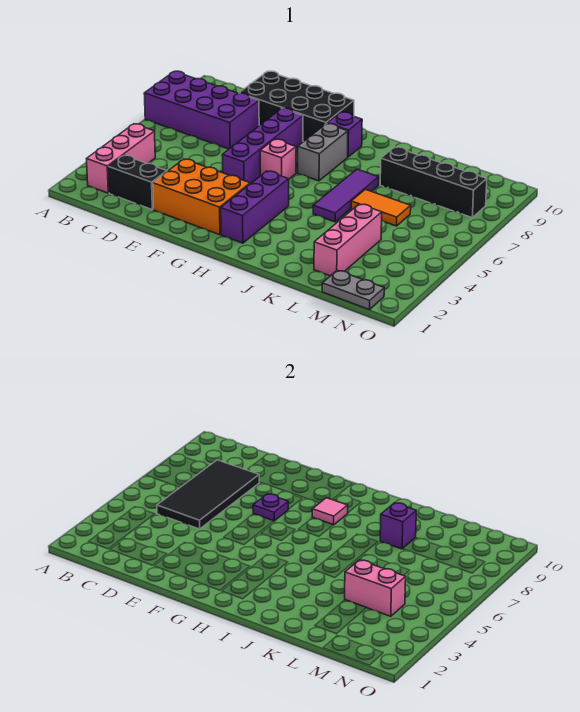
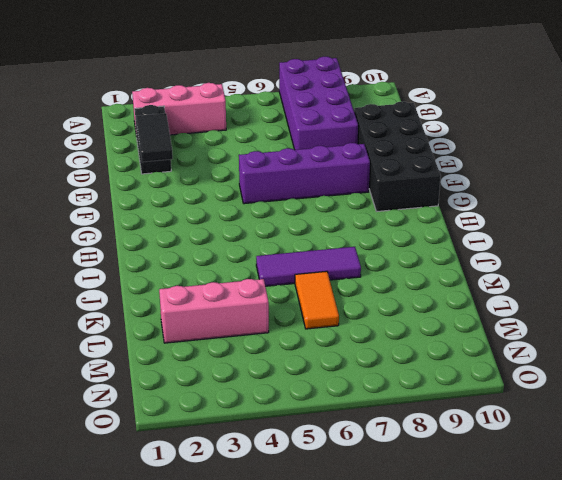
black 1x2 tile [136,113,173,162] -> none
none -> orange 2x3 brick [153,159,250,235]
none -> pink 1x1 brick [260,139,296,180]
none -> purple 1x3 brick [221,171,289,243]

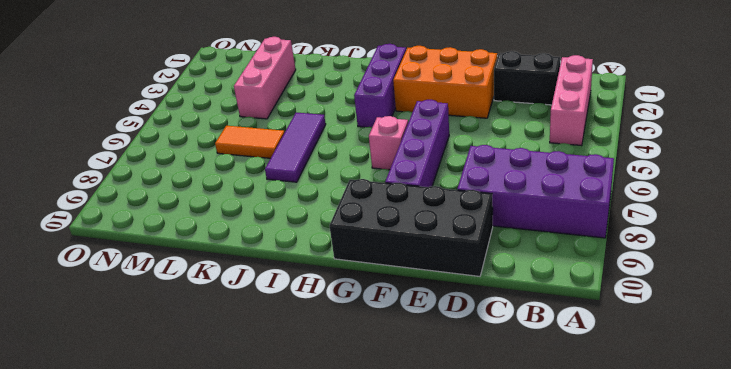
none -> grey 1x2 brick [298,124,348,181]
none -> purple 1x1 brick [327,112,362,157]
none -> black 1x4 brick [380,147,487,217]

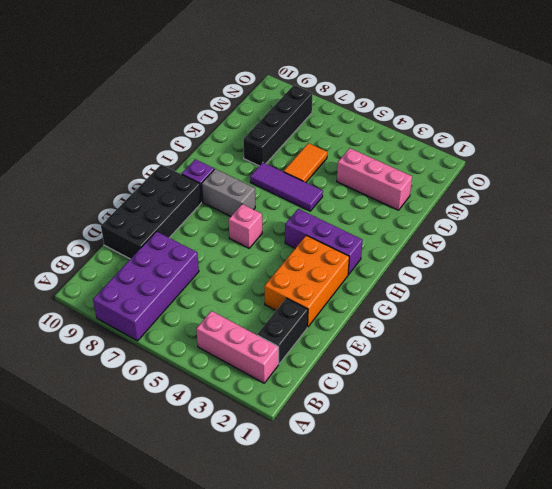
none -> purple 1x4 brick [222,108,303,184]
none -> grey 1x2 plate [322,270,384,310]
none -> black 2x4 tile [157,460,259,529]

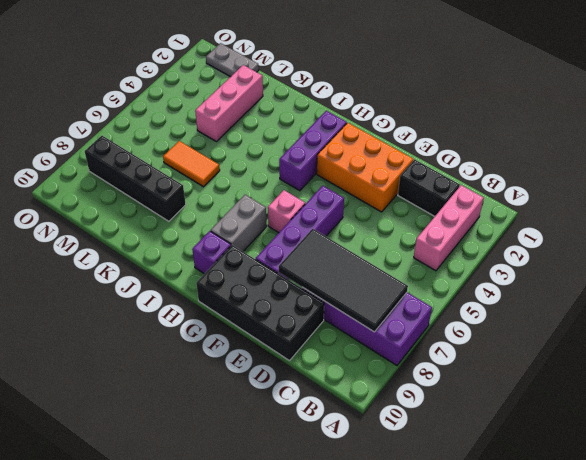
black 2x4 tile [279,229,408,332] -> black 2x4 tile turned to [157,460,259,529]
none -> purple 1x3 tile [313,169,379,222]
none -> purple 1x1 plate [253,494,288,521]
none -> pink 1x1 tile [312,498,348,525]

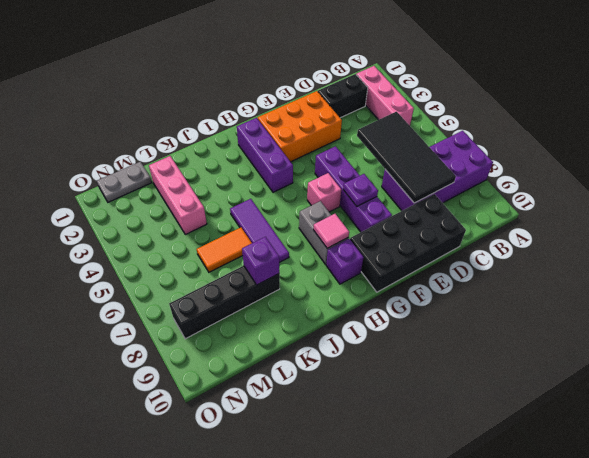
none -> pink 1x2 brick [345,560,406,616]

